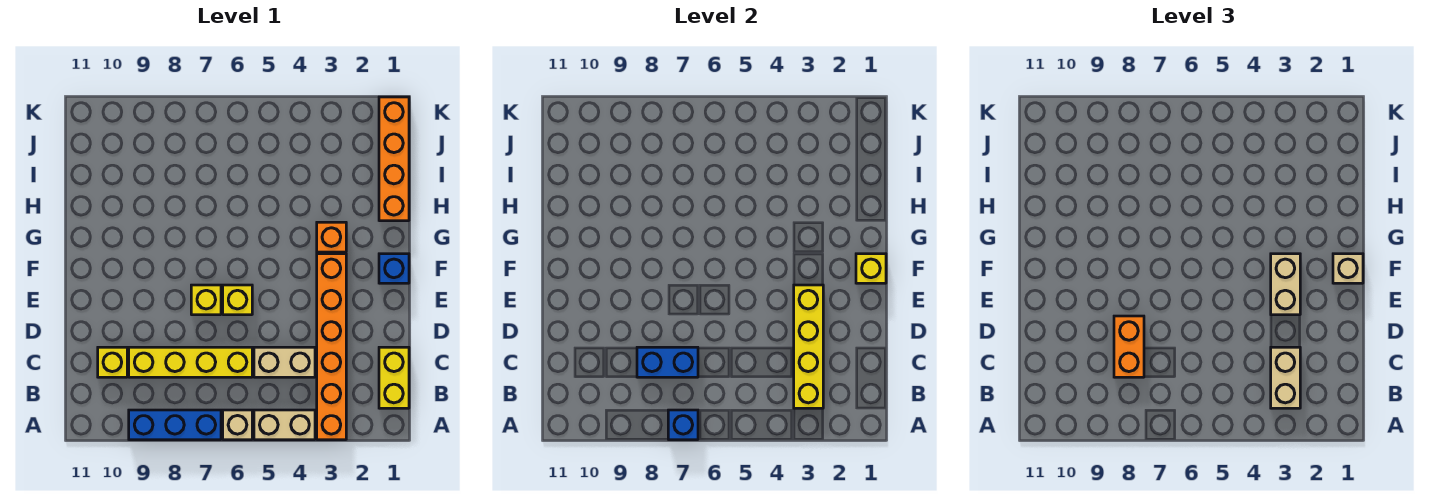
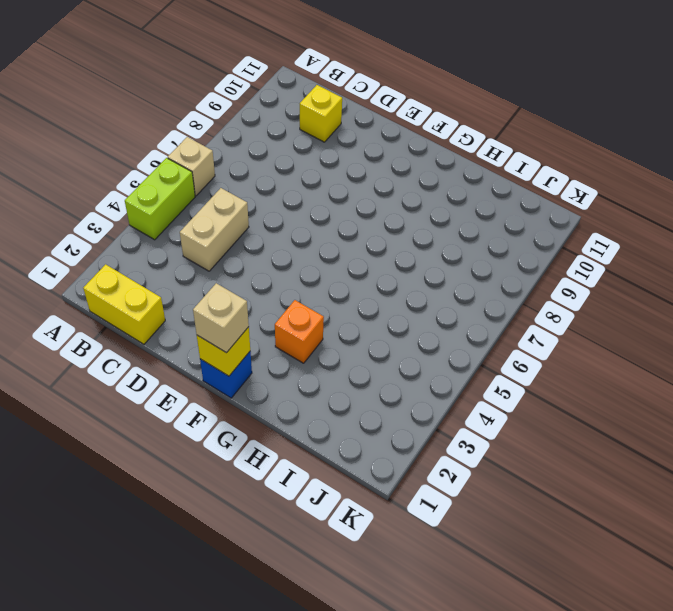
lime 1x2 brick [125,158,195,240] -> tan 1x2 brick [254,410,315,440]
none -> orange 1x6 brick [317,254,346,440]
none -> blue 1x3 brick [129,410,221,440]
none -> yellow 1x4 brick [129,347,252,377]

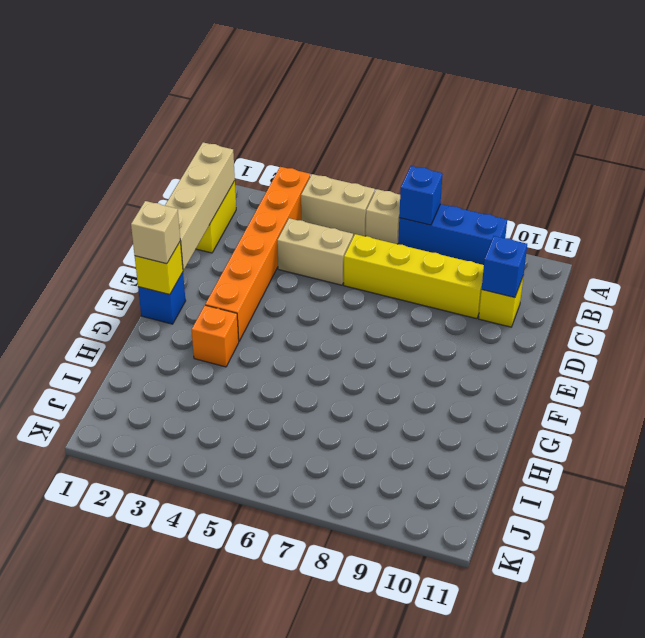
tan 1x4 brick [165,142,235,270] -> none
blue 1x1 brick [482,236,527,298] -> none
none -> yellow 1x1 brick [223,285,252,315]
none -> yellow 1x1 brick [191,285,221,315]
none -> orange 1x4 brick [379,97,409,221]

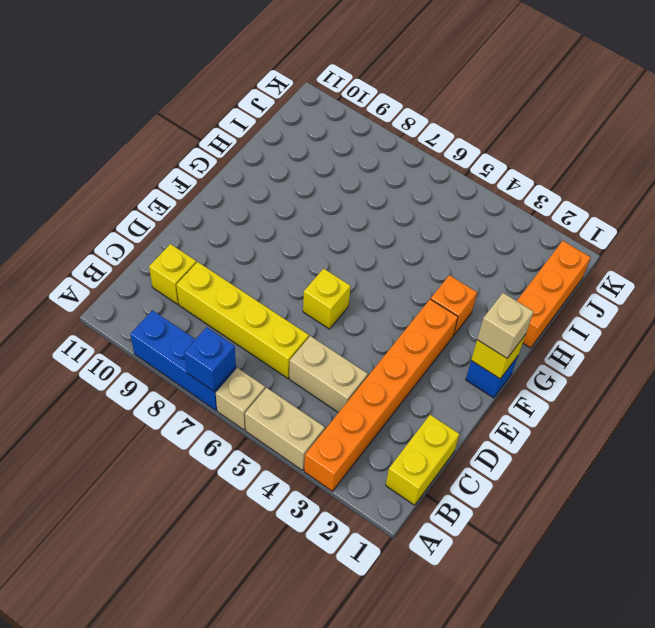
orange 1x3 brick [517,241,591,348] -> orange 1x4 brick [379,97,409,221]
none -> yellow 1x1 brick [191,285,221,315]
none -> yellow 1x4 brick [794,285,823,408]
none -> blue 1x2 brick [637,347,698,377]

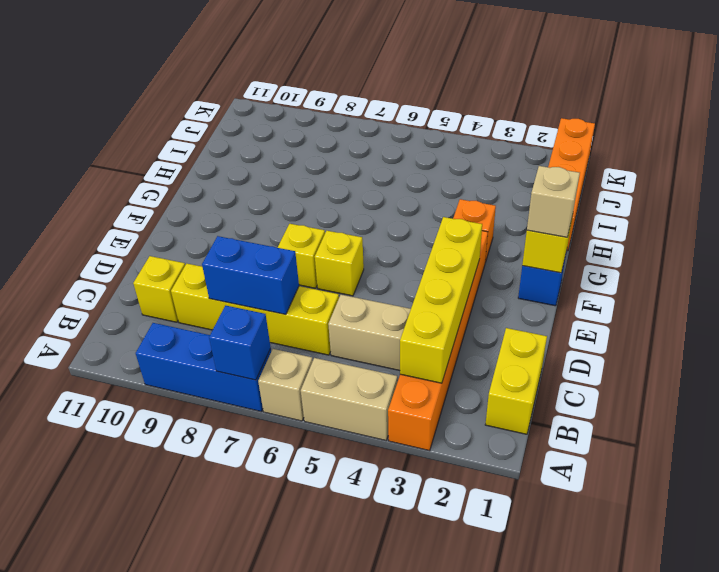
none -> tan 1x2 brick [1271,347,1300,408]
none -> orange 1x2 brick [1114,316,1144,377]
none -> tan 1x2 brick [1271,254,1300,315]

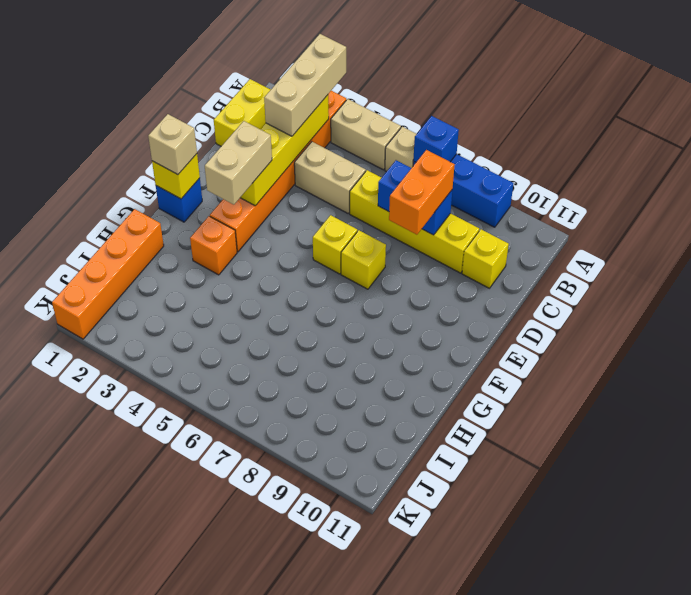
tan 1x3 brick [264,34,346,136] -> tan 1x2 brick [1271,347,1300,408]

